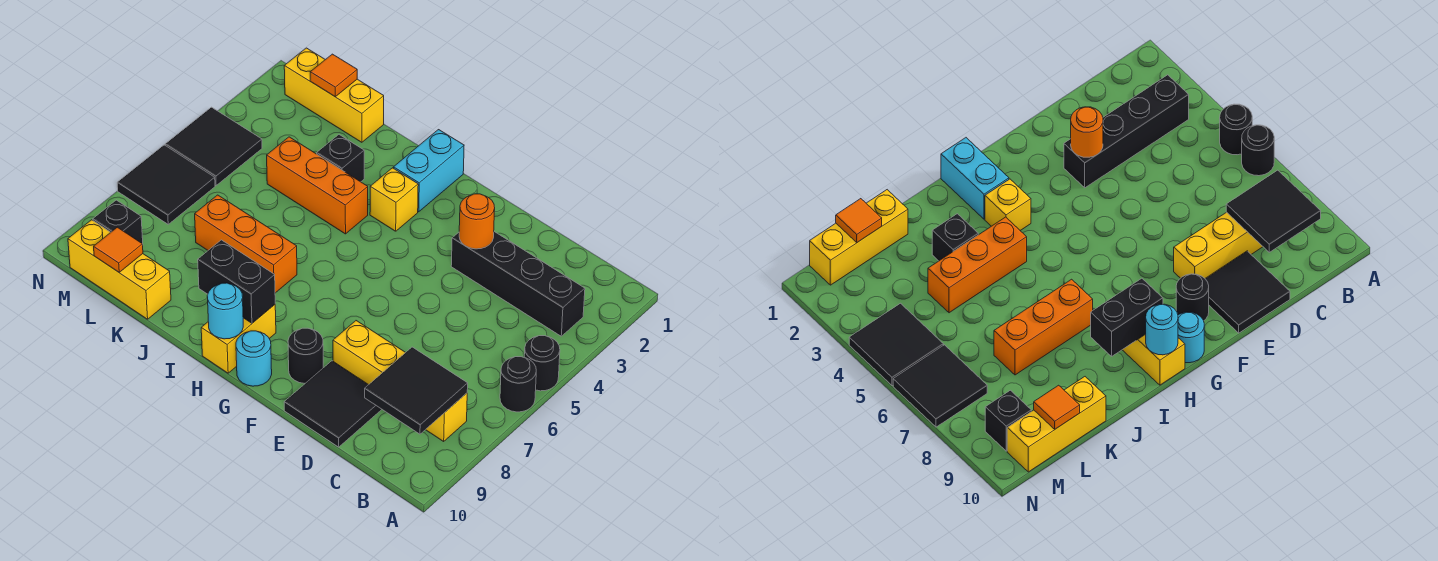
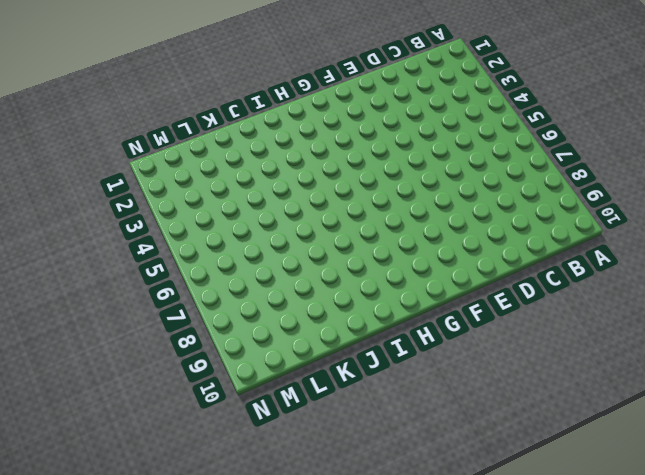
none -> black 1x1 round brick [524,336,560,391]
none -> black 1x1 round brick [500,357,536,412]
none -> black 1x4 brick [451,232,585,336]

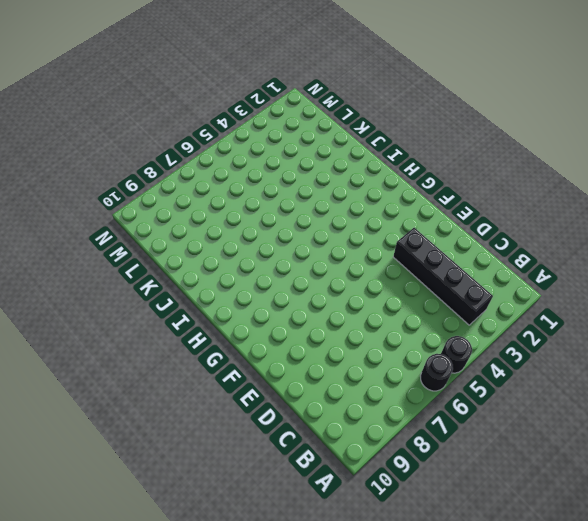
none -> yellow 1x4 brick [333,321,467,441]
none -> black 2x2 tile [284,361,382,447]
none -> black 1x1 round brick [288,328,323,383]

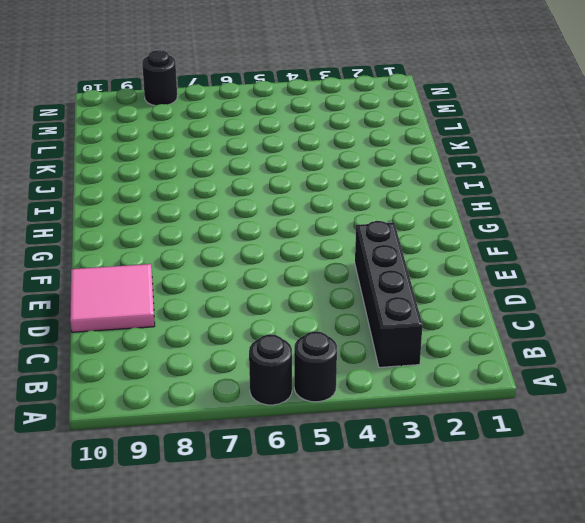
pink 2x2 tile [70,264,155,332] -> black 2x2 tile [284,361,382,447]
black 1x1 round brick [142,50,177,106] -> black 1x1 round brick moved to [288,328,323,383]
none -> yellow 1x4 brick [333,321,467,441]
none -> cyan 1x1 round brick [236,331,272,386]
none -> cyan 1x2 brick [394,130,464,212]

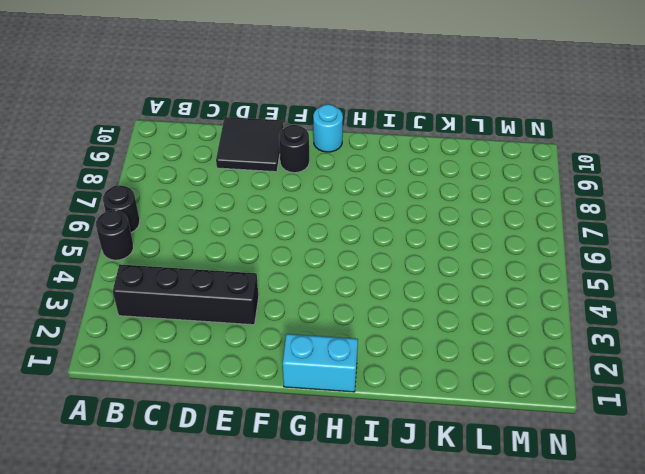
cyan 1x2 brick [283,334,358,392] -> cyan 1x2 brick turned to [394,130,464,212]
none -> yellow 1x4 brick [333,321,467,441]
none -> yellow 1x1 brick [370,168,418,231]
none -> yellow 1x2 brick [201,305,276,373]

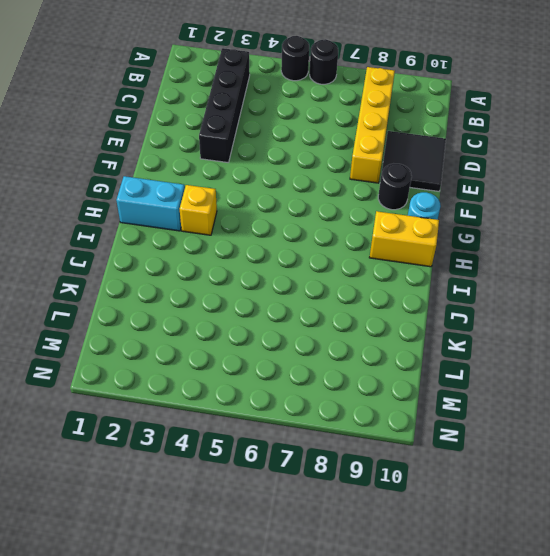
none -> orange 1x3 brick [267,137,368,234]
none -> orange 1x3 brick [195,195,297,293]
none -> black 1x1 brick [317,135,364,182]

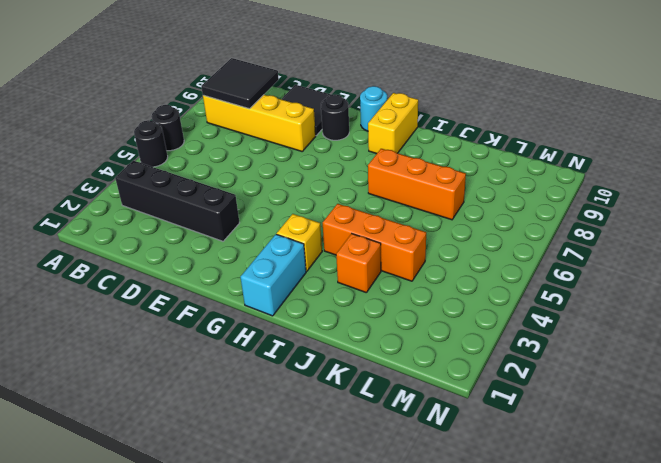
orange 1x1 brick [336,234,381,293] -> black 1x1 brick [317,135,364,182]
none -> yellow 1x3 brick [284,48,384,142]
none -> yellow 1x3 brick [68,220,171,319]
none -> black 2x2 tile [165,107,262,185]

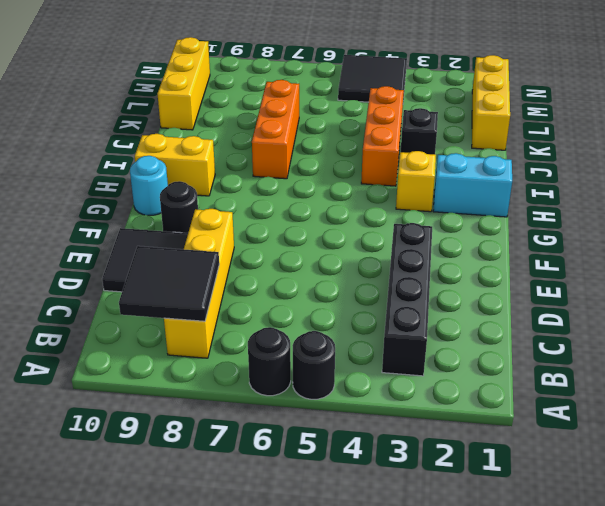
none -> black 2x2 tile [117,145,215,224]
none -> black 1x1 brick [93,200,143,244]
none -> orange 1x1 round brick [459,194,495,249]

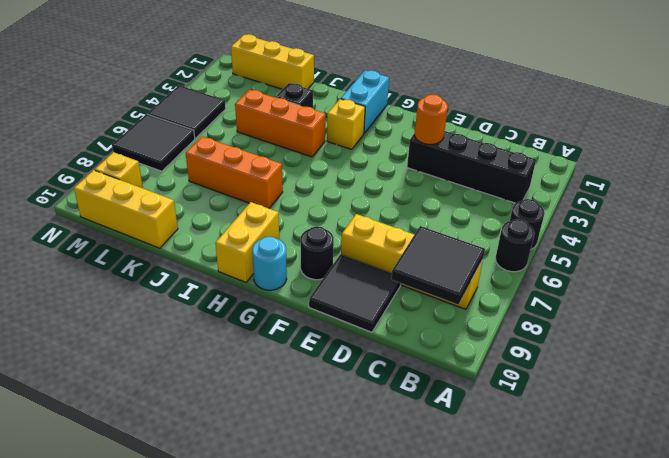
yellow 1x1 brick [95,152,143,188] -> black 1x1 brick [93,200,143,244]
none -> black 1x2 brick [198,240,275,323]
none -> cyan 1x1 round brick [207,283,243,339]
none -> orange 1x1 tile [310,54,357,97]

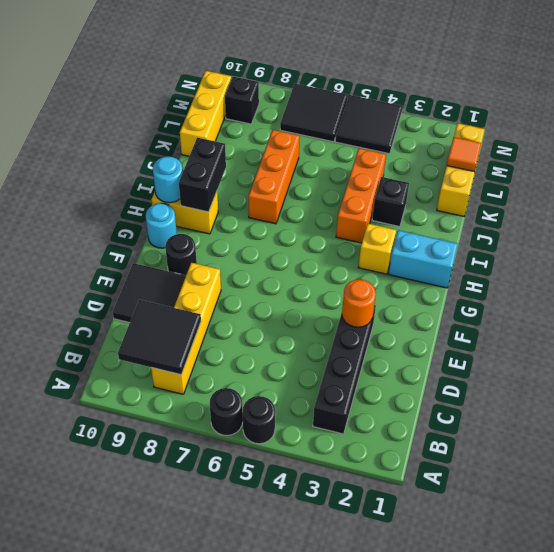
none -> orange 1x1 tile [94,227,143,272]

